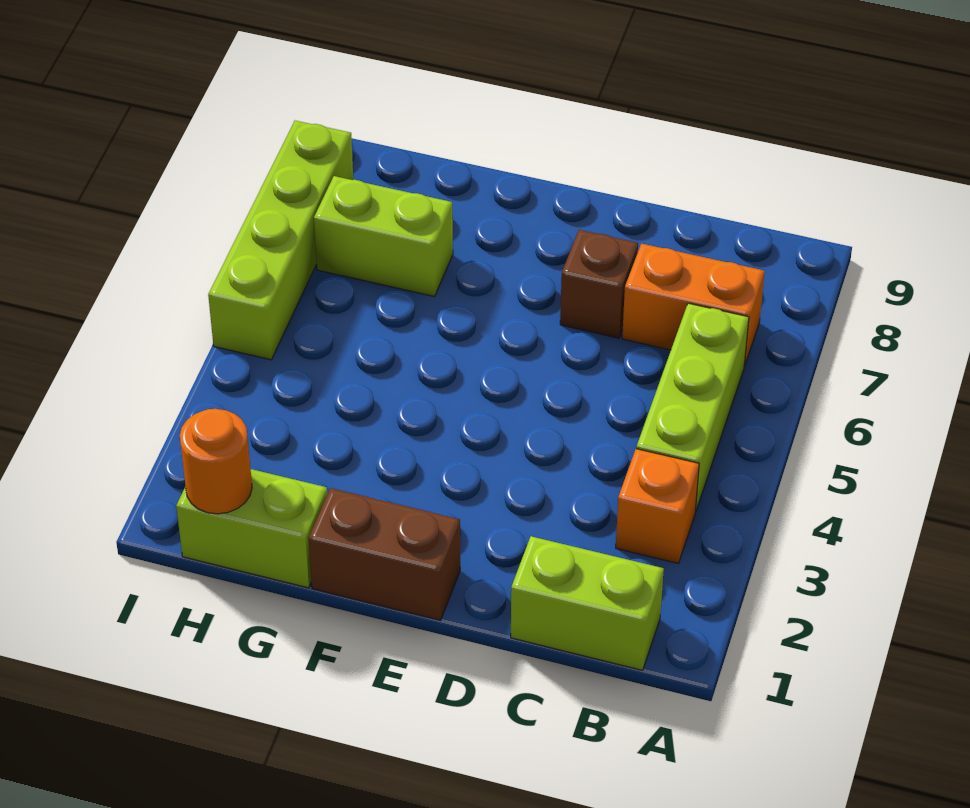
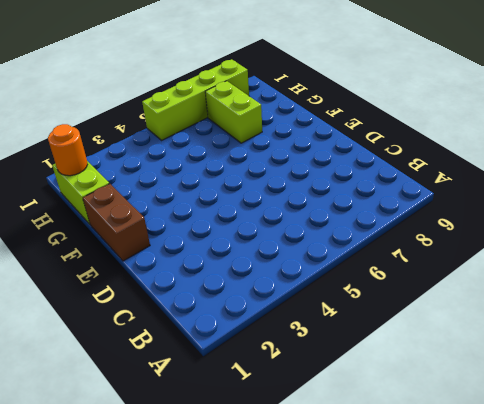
none -> lime 1x2 brick [511,536,664,670]
none -> orange 1x1 brick [616,449,699,563]

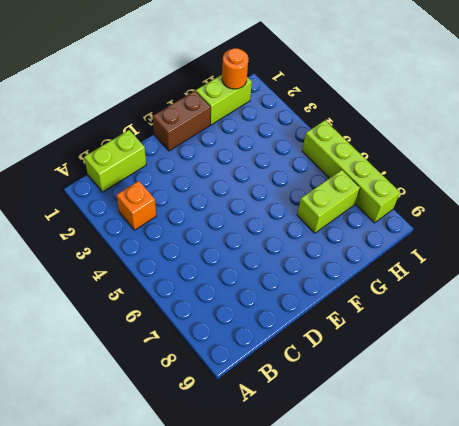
none -> lime 1x3 brick [636,303,749,512]
none -> orange 1x2 brick [622,244,765,366]

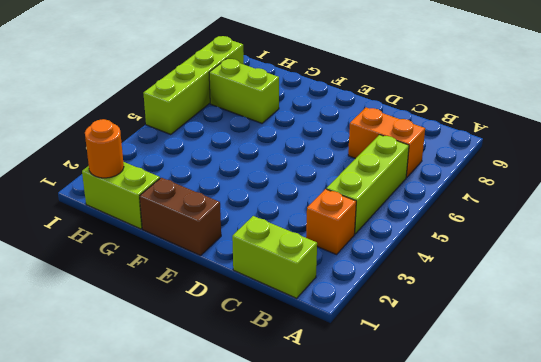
none -> brown 1x1 brick [560,230,638,338]

